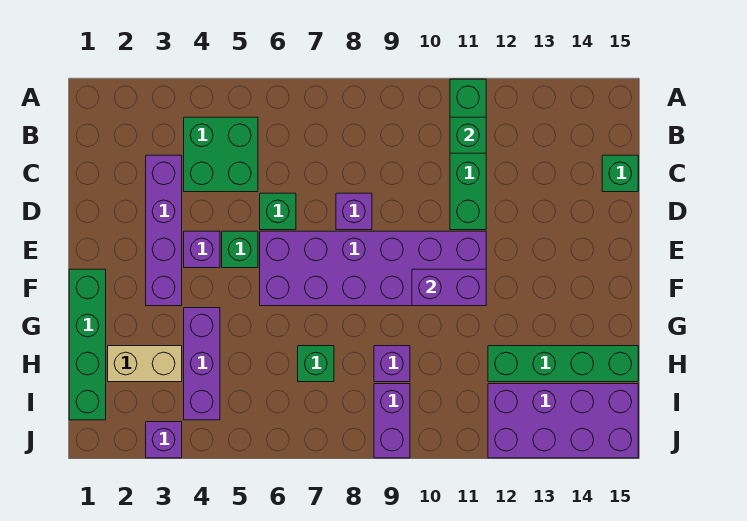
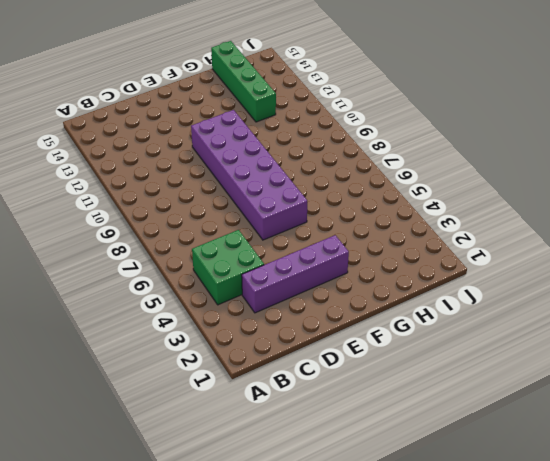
none -> green 1x4 brick [450,79,486,230]
none -> green 1x1 brick [602,155,638,192]
none -> green 1x1 brick [260,193,296,230]

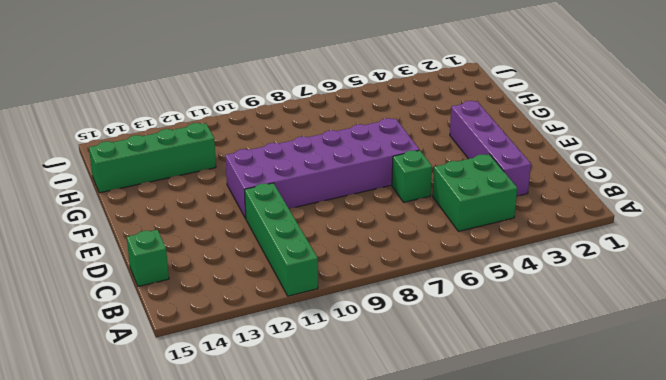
none -> purple 1x1 brick [336,193,372,230]
none -> purple 1x1 brick [184,231,220,268]
none -> green 1x1 brick [222,231,258,268]

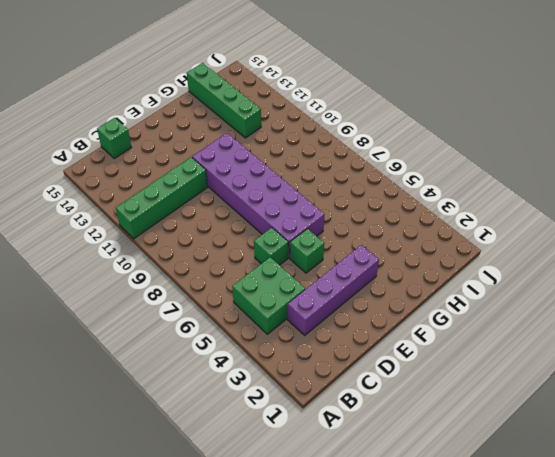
none -> purple 1x1 brick [336,193,372,230]
none -> purple 1x1 brick [184,231,220,268]
none -> green 1x4 brick [69,269,106,420]

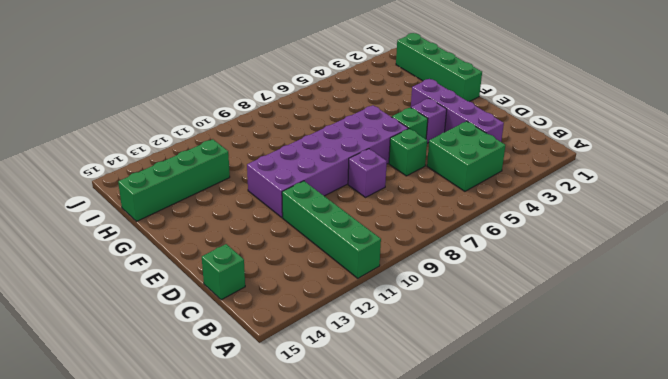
none -> purple 1x3 brick [184,308,220,420]
none -> tan 1x2 brick [108,346,182,382]
none -> green 1x1 brick [298,346,334,382]

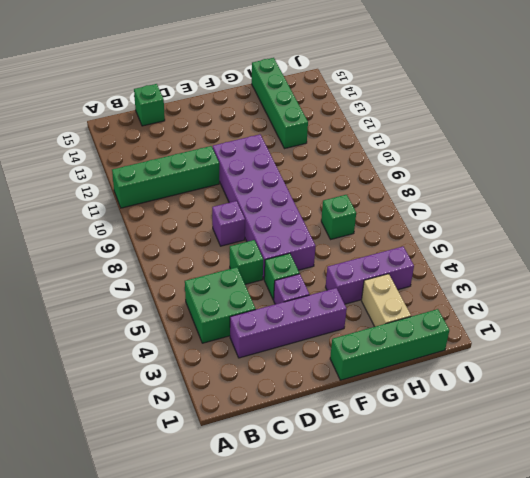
none -> purple 1x1 brick [374,346,410,382]
none -> purple 1x2 brick [374,384,410,458]
none -> purple 2x4 brick [488,384,638,458]

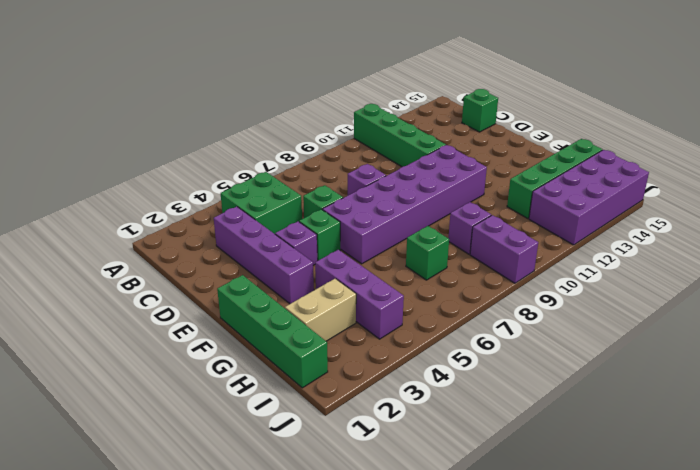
none -> purple 1x1 brick [146,422,182,458]
none -> green 1x1 brick [450,117,486,153]
none -> purple 1x2 brick [412,269,486,306]

